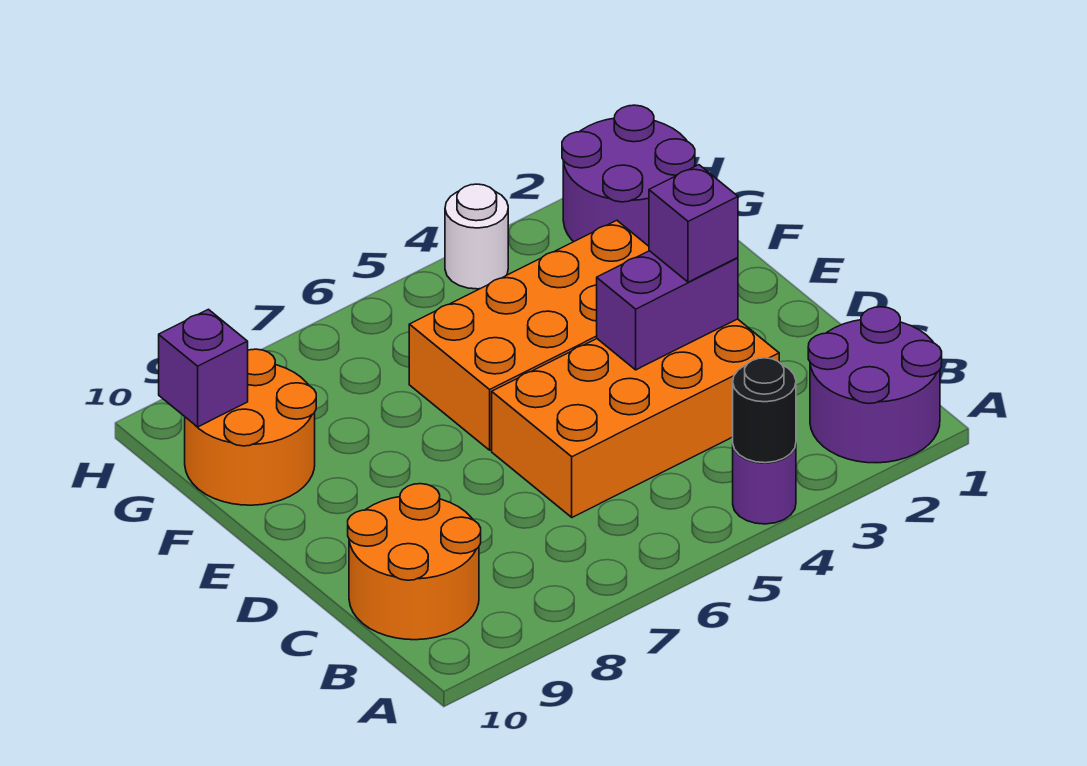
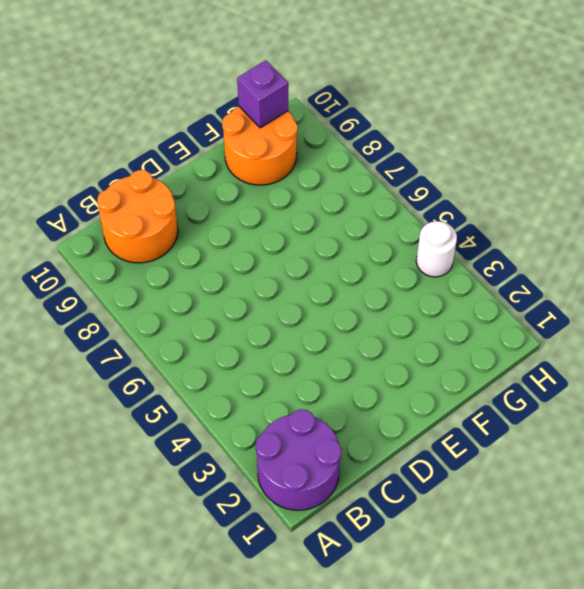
none -> purple 1x1 round brick [733,445,796,524]
none -> orange 2x4 brick [492,319,779,517]
none -> orange 2x4 brick [409,220,649,450]

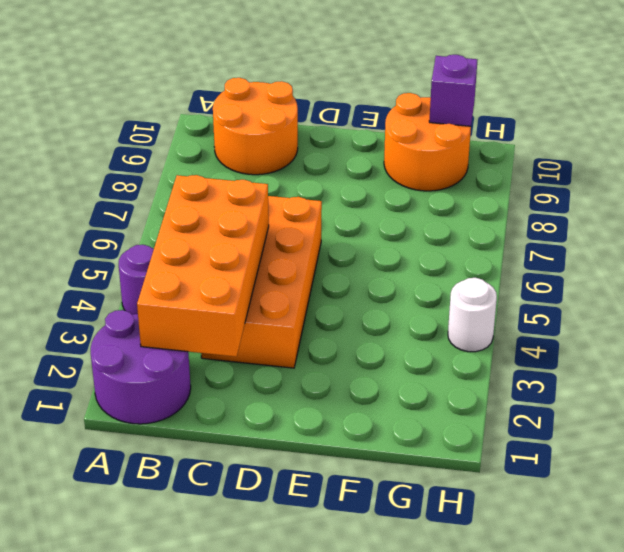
orange 2x4 brick [137,175,269,357] -> orange 2x4 brick moved to [409,220,649,450]
none -> purple 2x2 round brick [562,105,695,246]
none -> black 1x1 round brick [733,358,796,463]
none -> purple 1x2 brick [597,251,738,370]

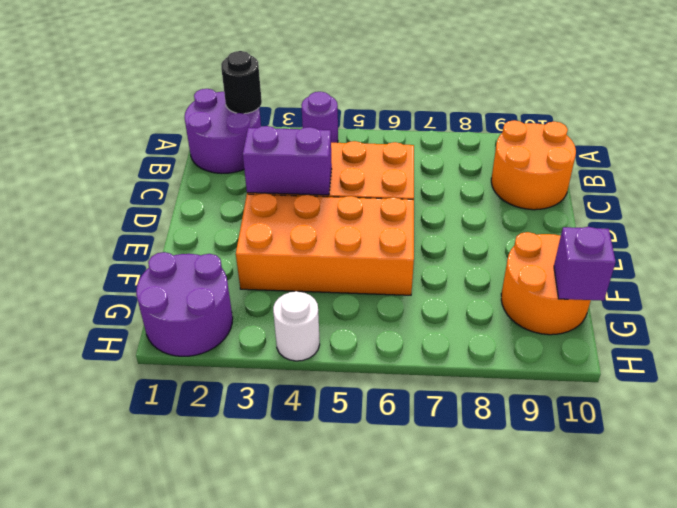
black 1x1 round brick [221,51,262,114] -> black 1x1 round brick moved to [733,358,796,463]
none -> purple 1x1 brick [649,165,738,282]

